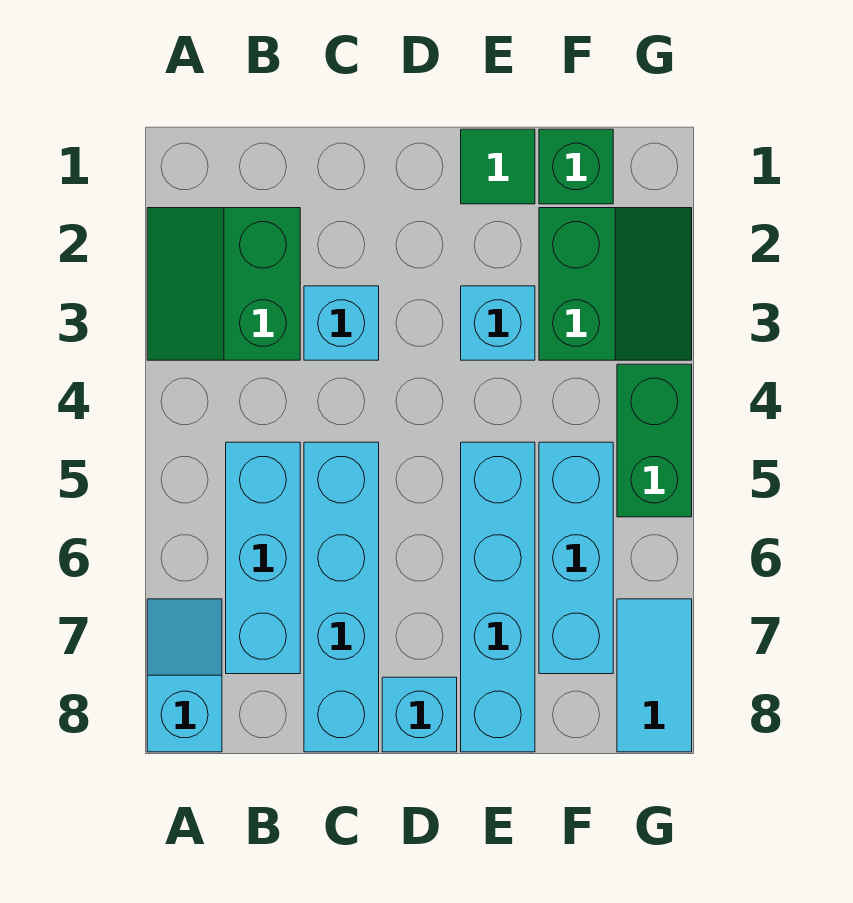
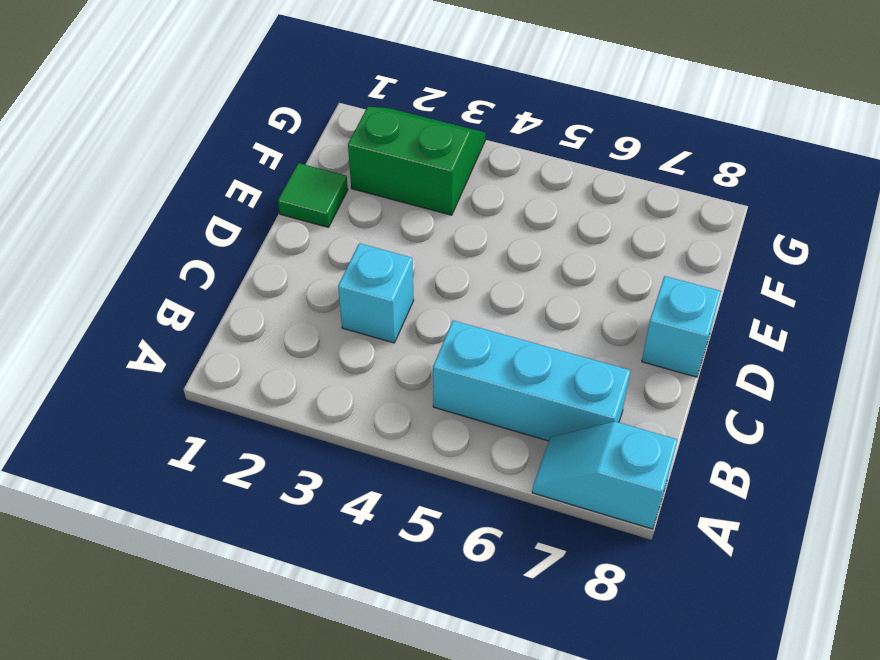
none -> green 2x2 slope [147,208,300,360]
none -> cyan 1x4 brick [304,442,379,752]
none -> cyan 1x1 brick [461,286,535,360]

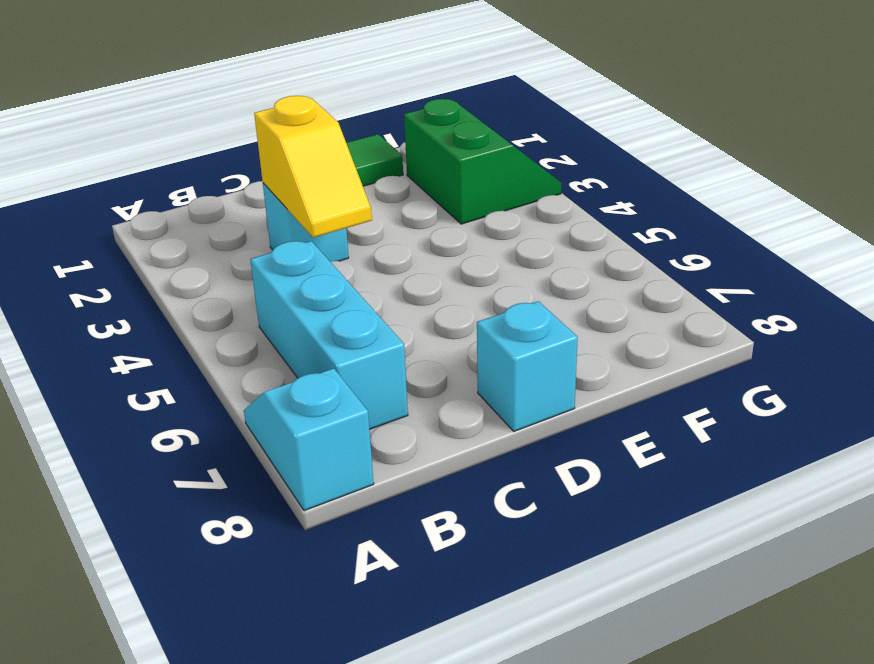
yellow 1x2 slope [254,96,372,238] -> none
none -> green 2x2 slope [147,208,300,360]
none -> cyan 1x4 brick [304,442,379,752]
none -> cyan 1x1 brick [461,286,535,360]

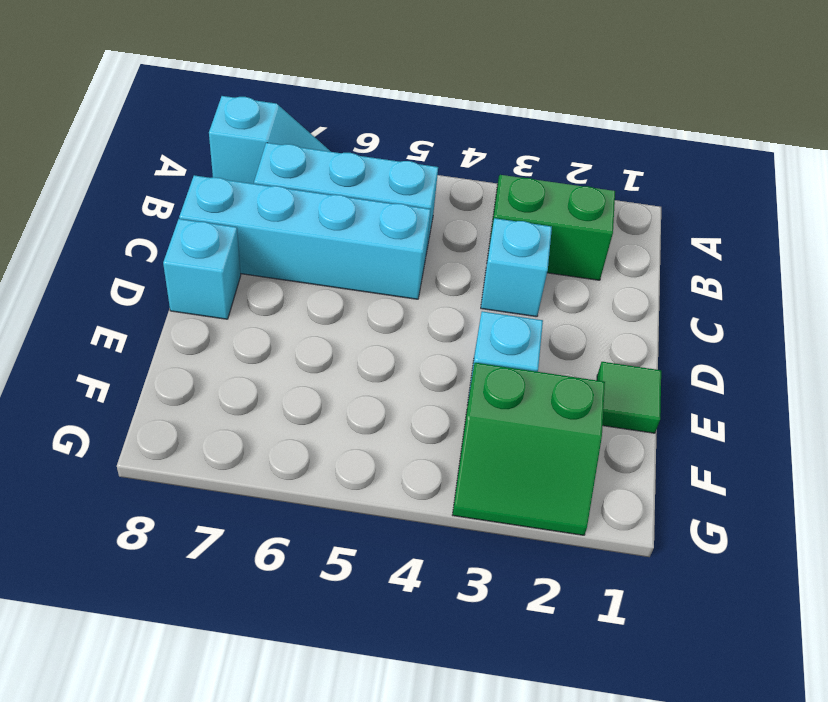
none -> cyan 1x4 brick [461,442,535,752]
none -> green 1x1 brick [539,129,613,204]
none -> cyan 1x3 brick [539,442,613,674]

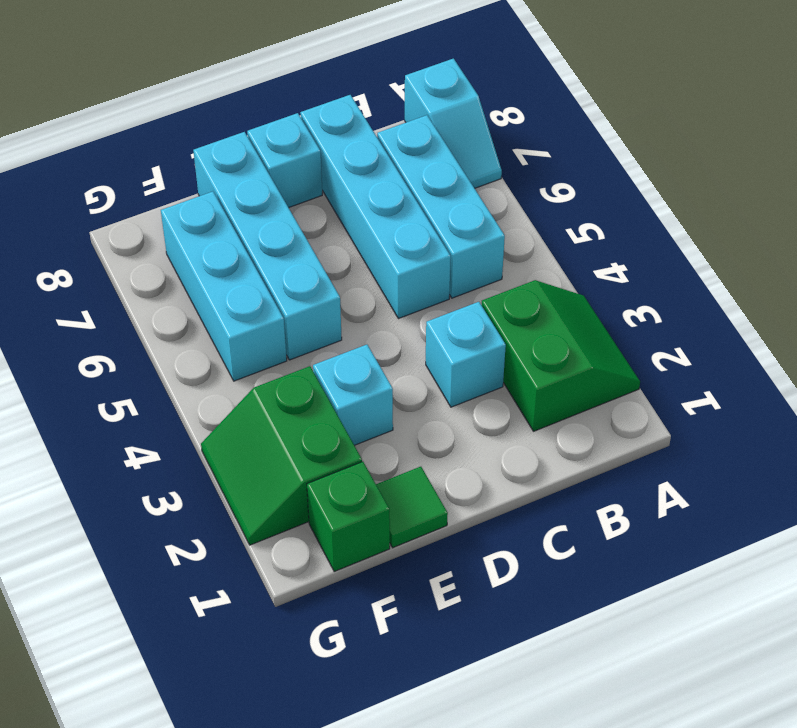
none -> green 1x2 brick [617,364,692,517]
none -> cyan 1x2 tile [617,599,692,752]

